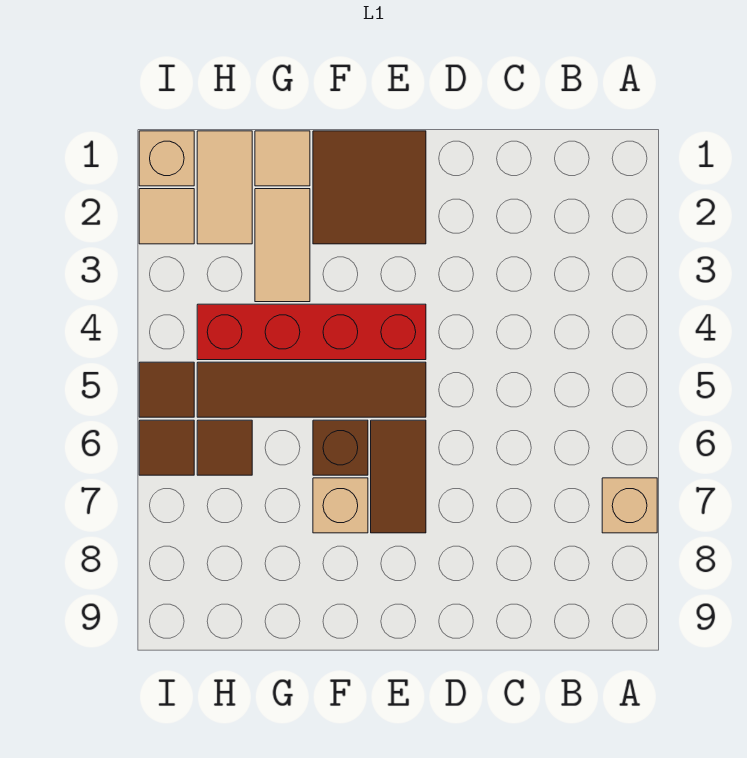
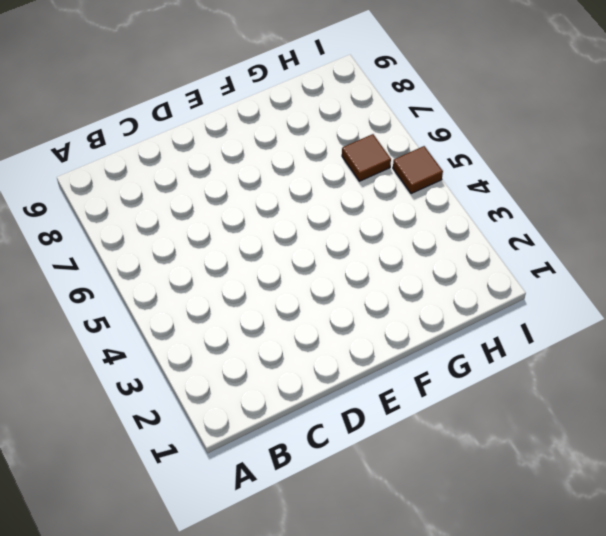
none -> tan 1x1 brick [602,478,657,533]
none -> brown 2x2 tile [313,131,426,244]
none -> red 1x4 brick [197,304,426,360]

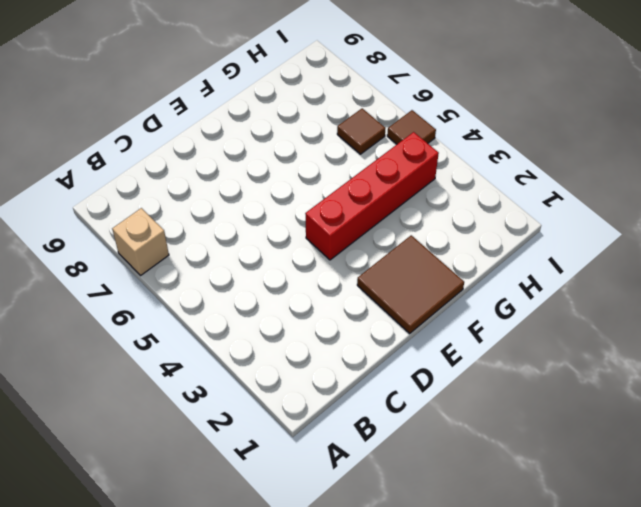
none -> brown 1x4 tile [197,362,426,417]
none -> brown 1x2 tile [371,420,426,533]
none -> brown 1x1 brick [313,420,368,475]

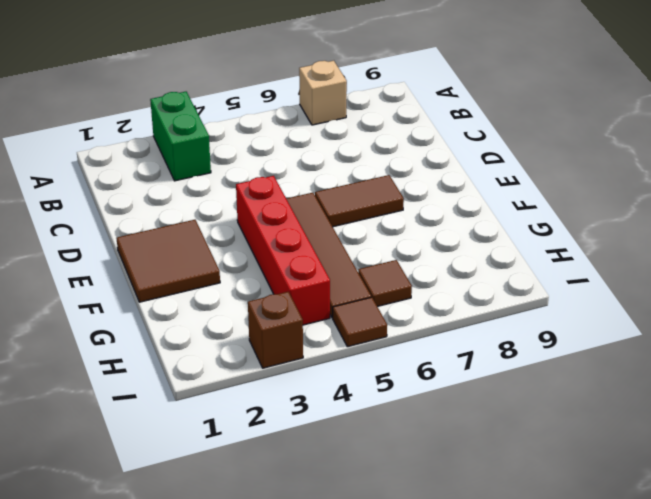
green 1x2 brick [150,92,211,181] -> none
brown 1x1 brick [248,292,303,368] -> brown 1x1 brick moved to [313,420,368,475]
none -> tan 1x1 brick [313,478,368,533]
none -> tan 1x1 tile [255,131,310,186]
none -> tan 1x2 tile [255,189,310,302]

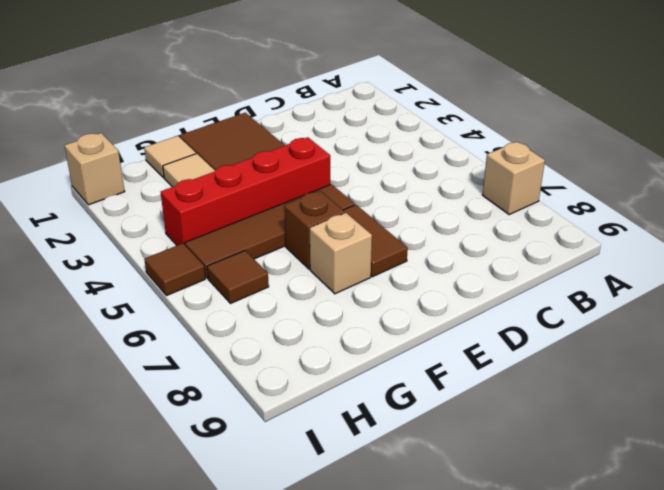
none -> tan 1x2 tile [197,131,252,244]
none -> tan 1x1 tile [139,189,194,244]
none -> brown 1x1 tile [139,420,194,475]

